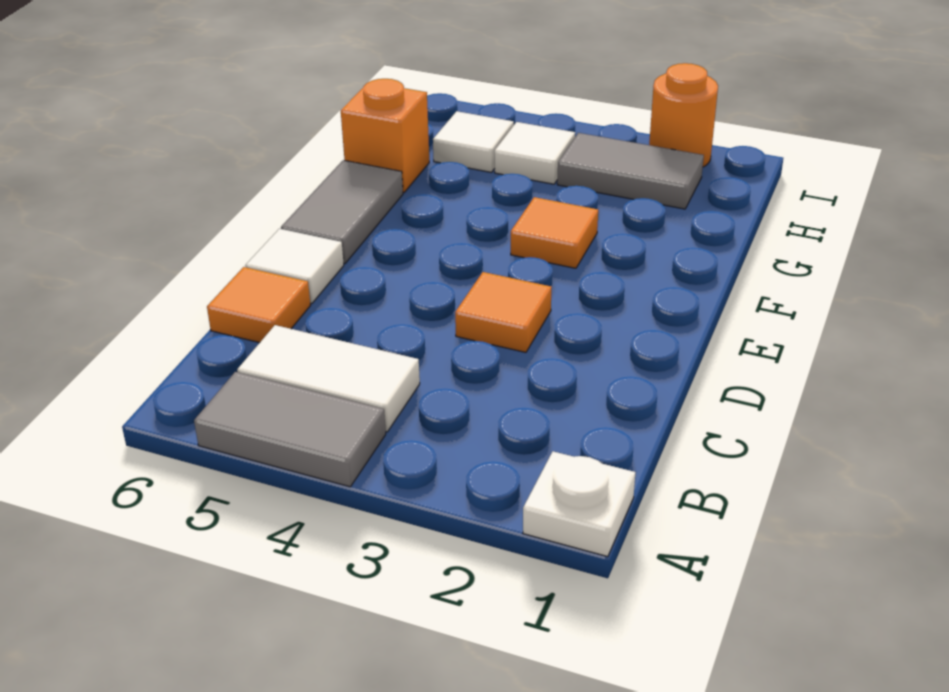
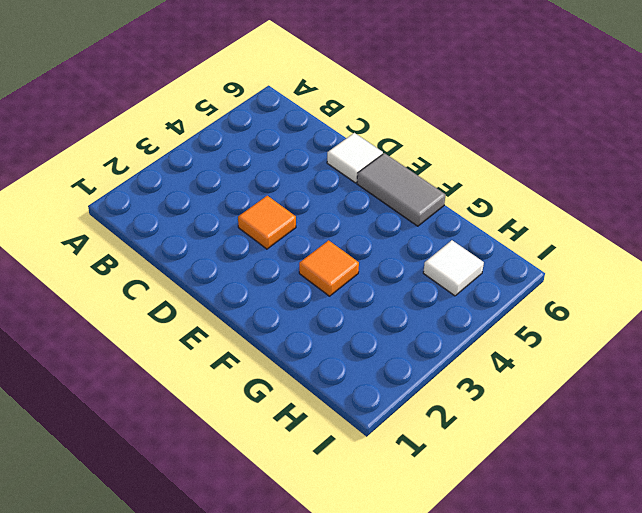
none -> white 1x1 plate [523,451,635,557]
none -> grey 1x2 tile [194,372,386,487]
none -> white 1x2 tile [237,325,420,432]

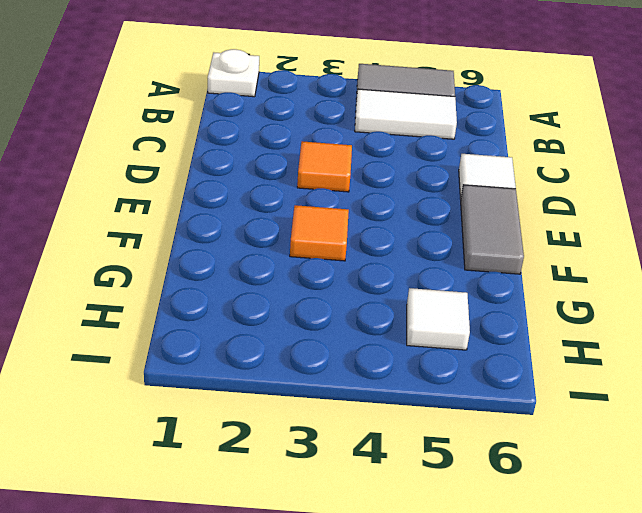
none -> orange 1x1 tile [207,267,311,343]
none -> orange 1x1 brick [341,79,429,193]
none -> grey 1x2 tile [557,133,704,209]

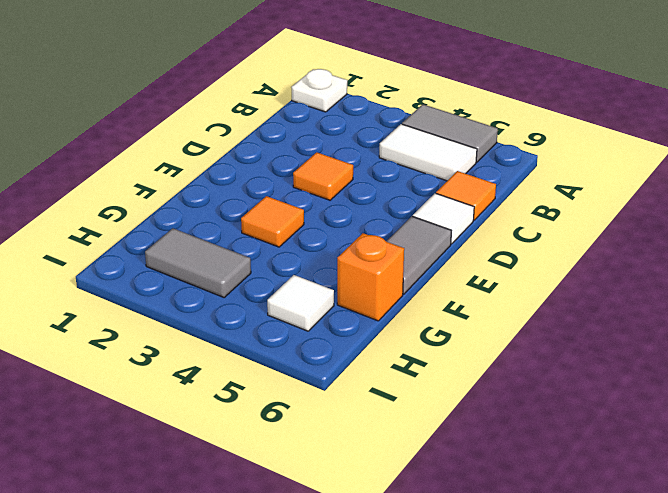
none -> white 1x1 tile [494,122,575,184]
none -> orange 1x1 round brick [649,63,718,167]

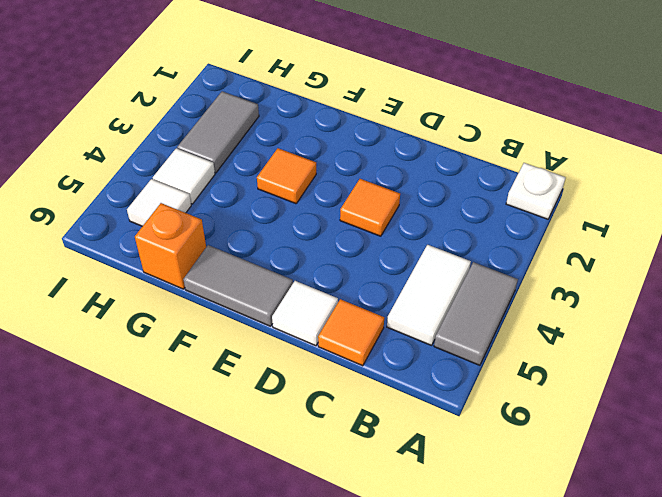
none -> orange 1x1 round brick [649,63,718,167]

